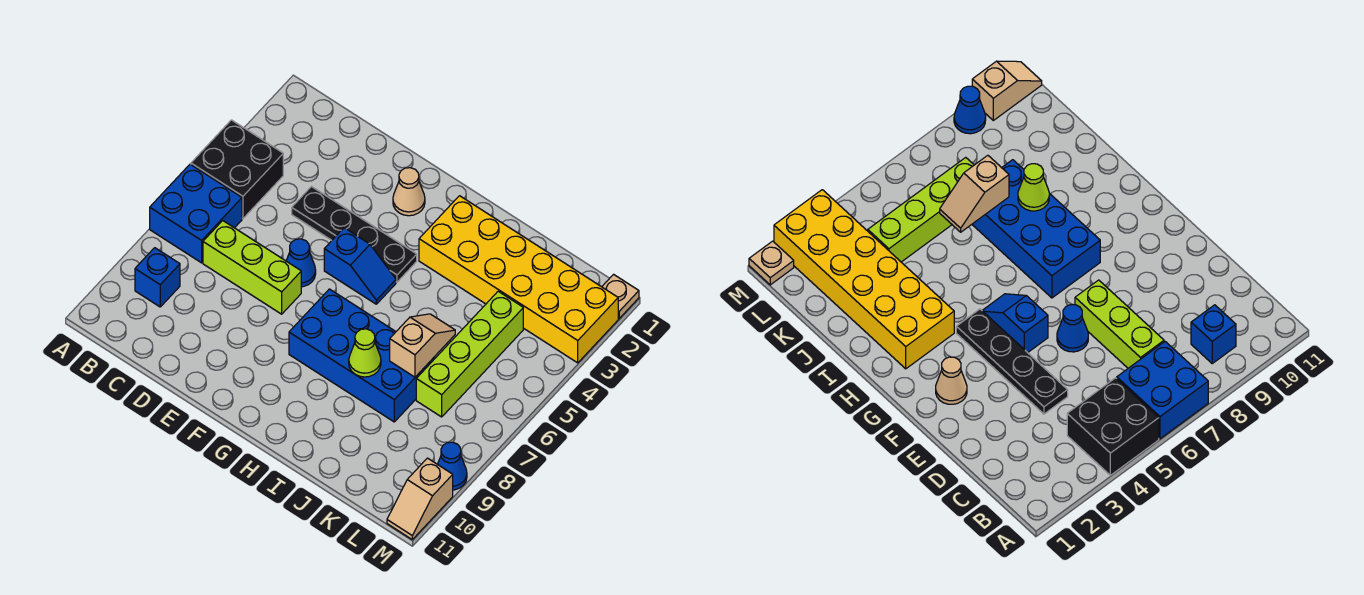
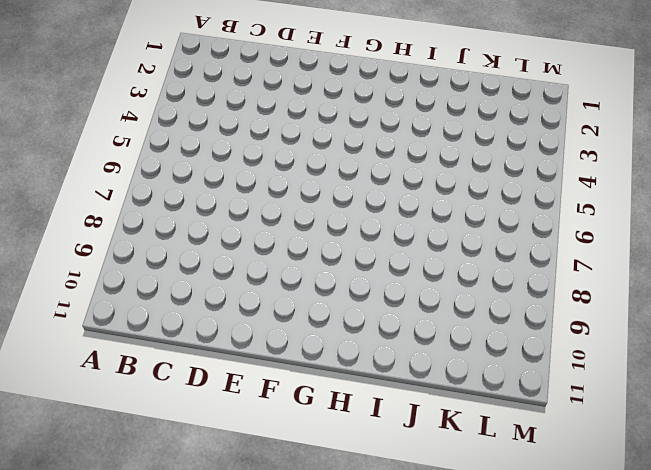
none -> black 2x2 brick [191,120,283,219]
none -> blue 2x2 brick [150,164,242,263]
none -> blue 1x1 brick [135,248,180,307]

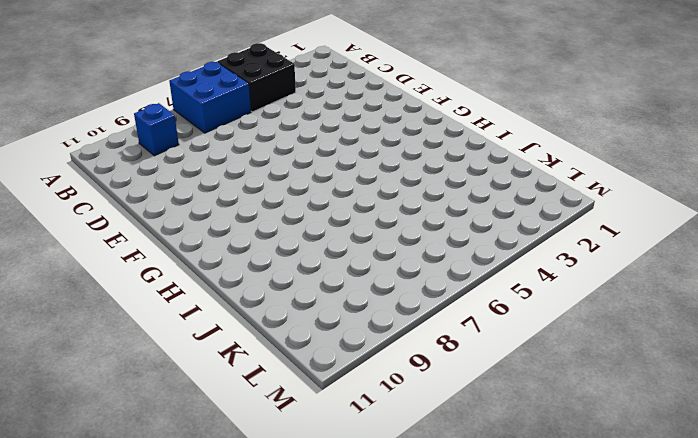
none -> lime 1x3 brick [203,221,301,314]
none -> black 1x4 plate [292,187,417,282]
none -> blue 1x1 cone [286,239,316,287]

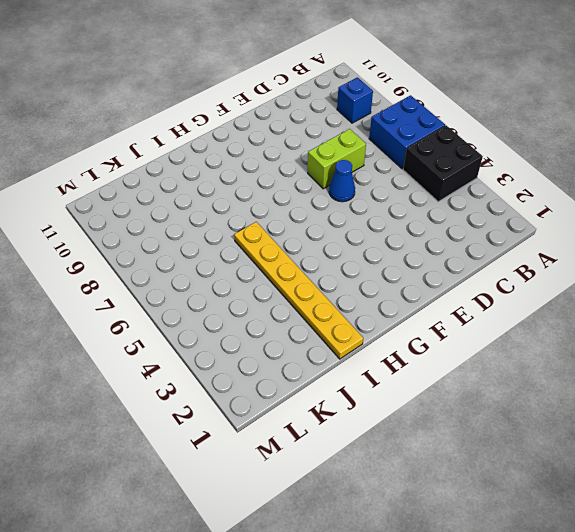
lime 1x2 brick [308,129,366,189] -> lime 1x3 brick [203,221,301,314]
yellow 1x6 plate [234,222,363,359] -> yellow 2x6 brick [419,196,618,363]
none -> black 1x4 plate [292,187,417,282]
none -> tan 1x1 cone [393,168,425,216]
none -> blue 1x2 slope [324,228,396,304]

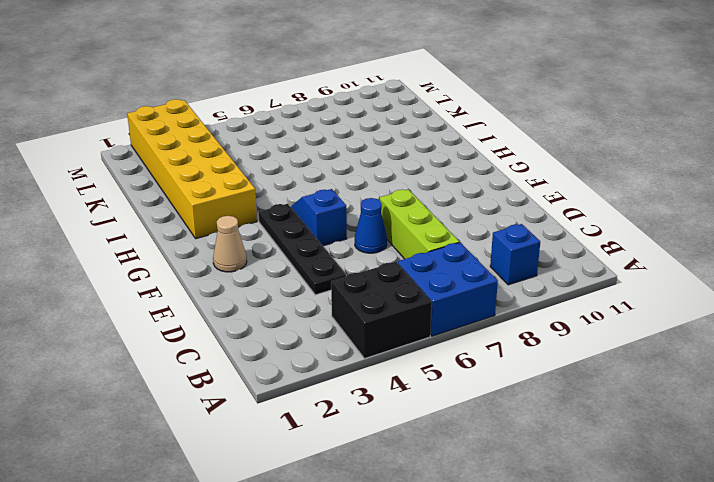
none -> blue 2x4 brick [289,289,435,422]
none -> lime 1x4 brick [416,291,523,417]
none -> tan 1x1 plate [602,274,639,319]

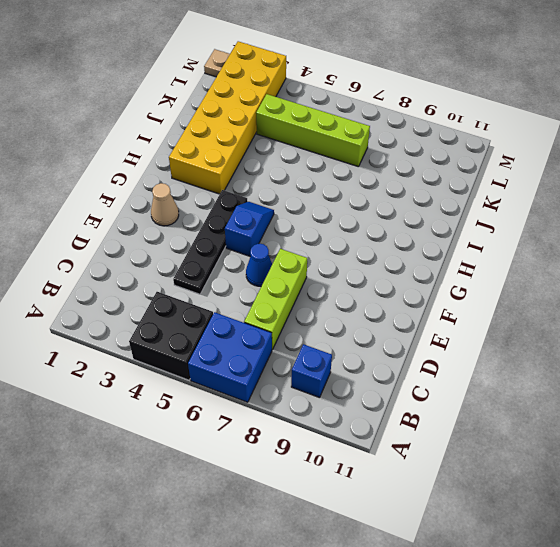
none -> blue 2x4 brick [289,289,435,422]
none -> blue 1x1 cone [438,442,467,490]
none -> tan 1x2 slope [387,458,453,539]

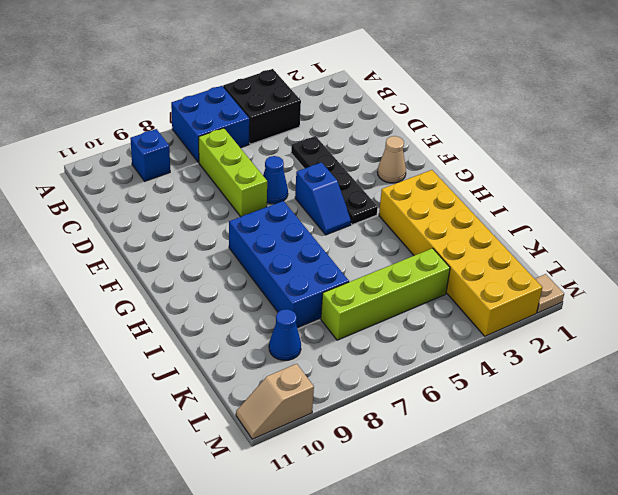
blue 1x1 cone [269,309,301,360] -> blue 1x1 cone moved to [438,442,467,490]
none -> lime 1x1 cone [349,329,381,377]
none -> tan 1x2 slope [390,314,455,377]

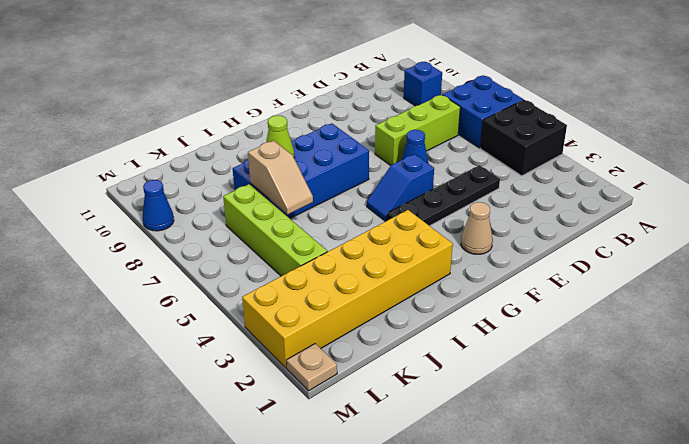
none -> tan 1x2 slope [387,458,453,539]

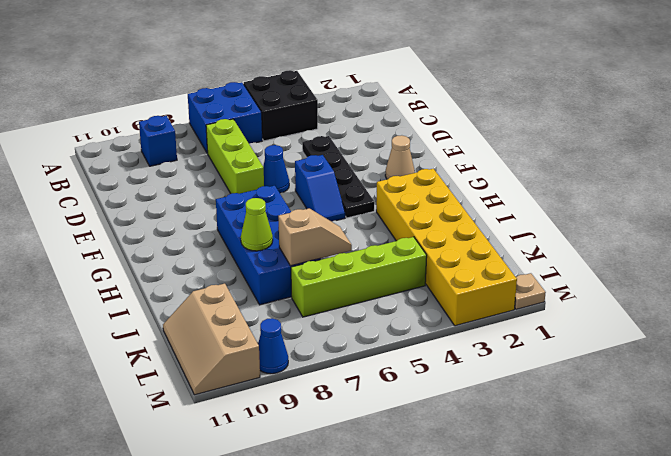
tan 2x3 slope [163,283,260,395] -> tan 1x2 slope [387,458,453,539]

